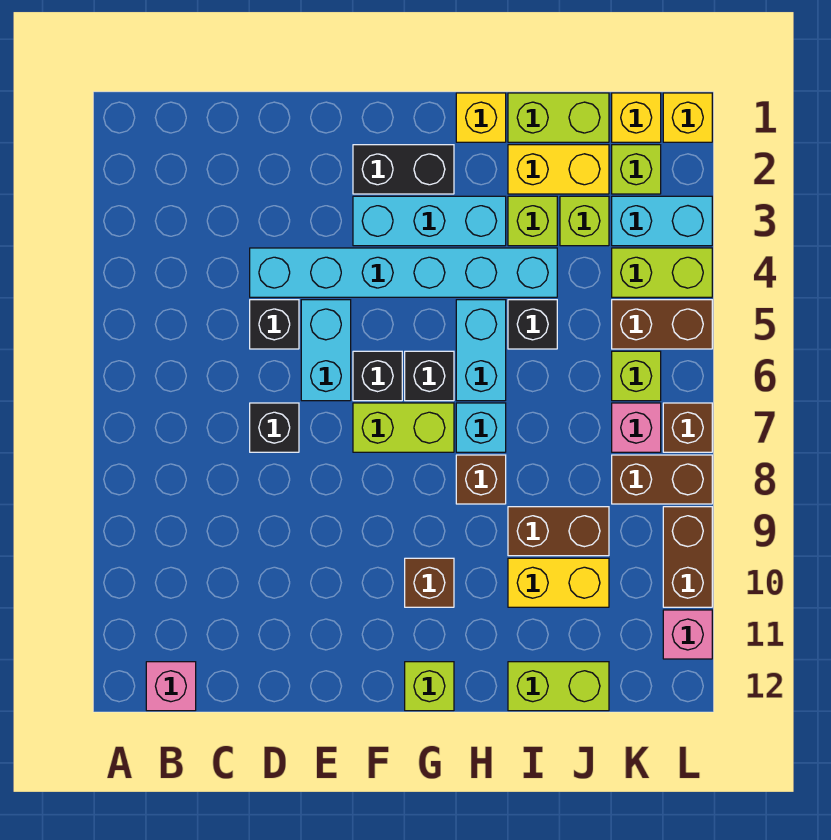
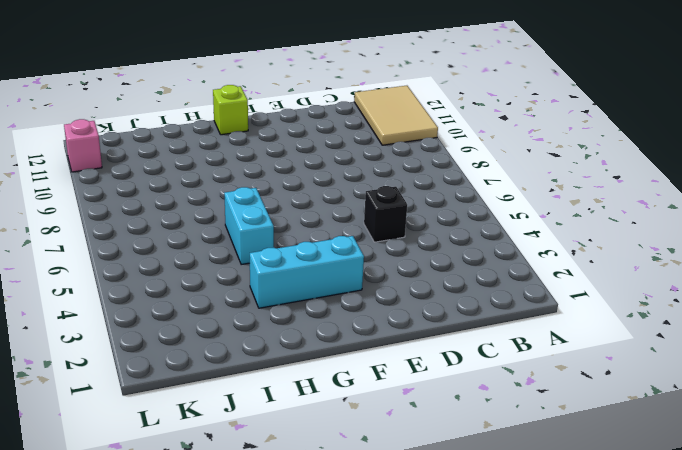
tan 2x3 tile [354,86,438,145] -> pink 1x1 brick [146,662,196,711]
none -> cyan 1x6 brick [250,248,557,297]
none -> black 1x1 brick [250,403,299,452]
none -> cyan 1x2 brick [301,300,351,401]
none -> black 1x2 brick [353,145,454,194]

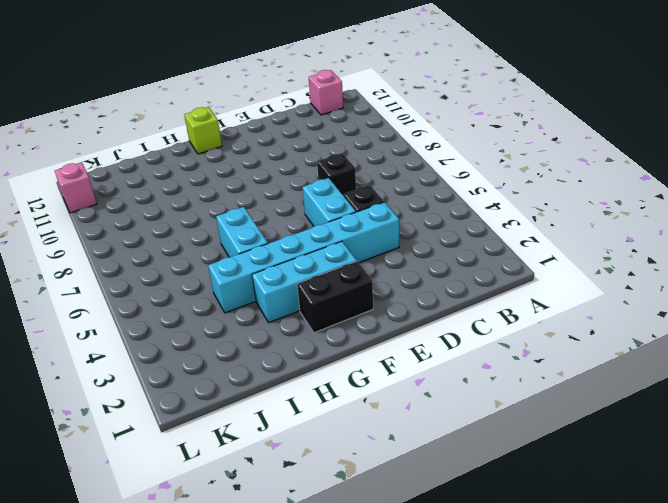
none -> black 1x1 brick [353,351,402,401]
none -> lime 1x2 brick [353,403,454,452]
none -> black 1x1 brick [405,351,454,401]
none -> brown 1x1 brick [405,558,454,607]

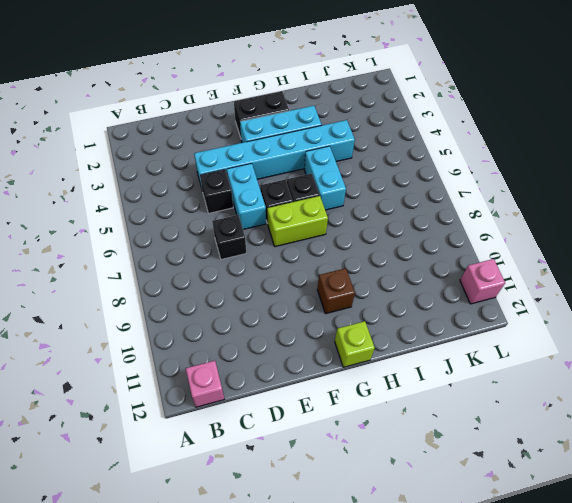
none -> yellow 1x1 brick [456,93,506,142]
none -> cyan 1x1 brick [456,403,506,452]
none -> brown 1x1 brick [456,455,506,504]
none -> lime 1x2 brick [508,93,609,142]

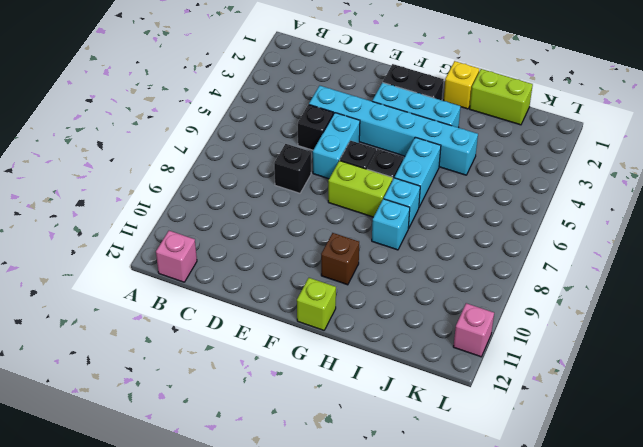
cyan 1x1 brick [372,199,410,250] -> brown 1x1 brick [456,455,506,504]
none -> yellow 1x2 brick [508,145,609,194]
none -> lime 1x1 brick [508,196,557,246]
none -> black 1x1 brick [508,300,557,349]
none -> brown 1x2 brick [508,507,609,556]

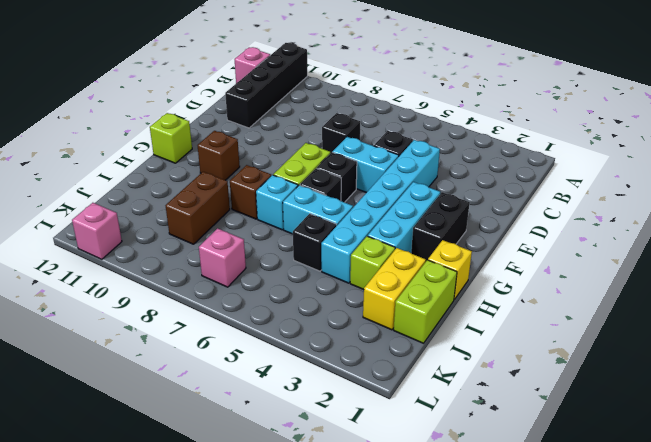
black 1x4 brick [225,43,307,128] -> none
none -> yellow 1x2 brick [508,558,609,607]
none -> lime 1x2 brick [508,662,609,711]
none -> lime 1x1 brick [560,196,609,246]
none -> yellow 1x1 brick [612,93,661,142]

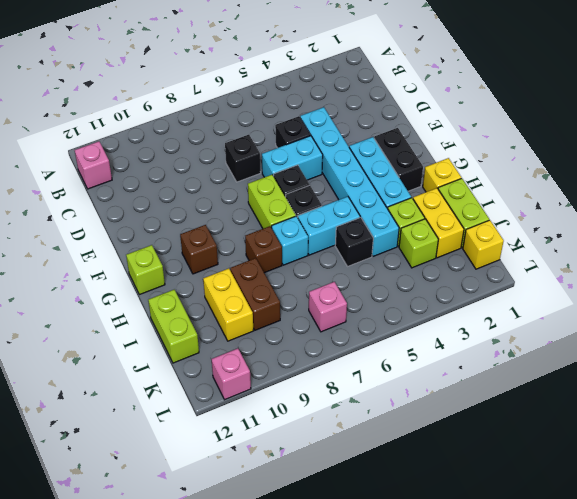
none -> lime 1x1 brick [612,145,661,194]
none -> cyan 1x2 brick [612,196,712,246]
none -> lime 1x2 brick [612,248,712,297]
none -> brown 1x2 brick [612,300,712,349]

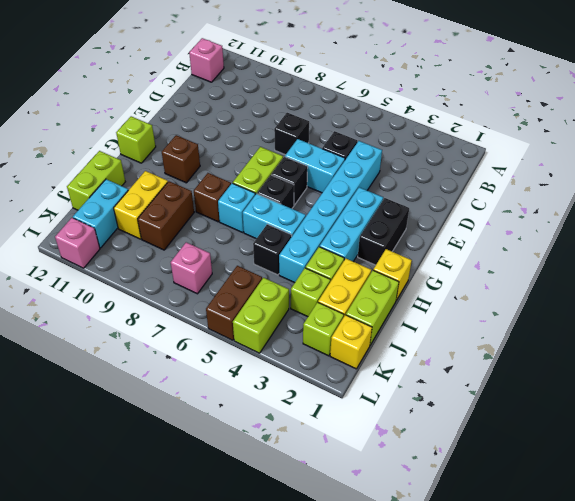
cyan 1x2 brick [73,179,128,248] -> cyan 1x2 brick moved to [612,196,712,246]
none -> lime 1x1 brick [612,351,661,401]
none -> brown 1x2 brick [612,455,712,504]
none -> yellow 1x1 brick [663,93,712,142]
none -> brown 1x1 brick [663,403,712,452]

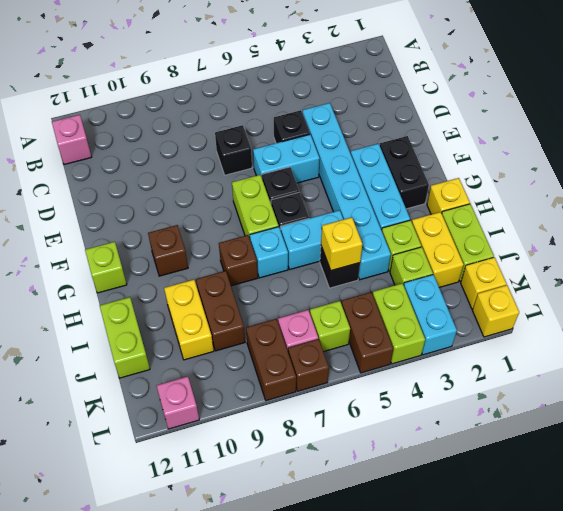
yellow 1x1 brick [321,217,362,271] -> none
none -> lime 1x1 brick [612,145,661,194]
none -> brown 1x2 brick [663,507,712,607]

